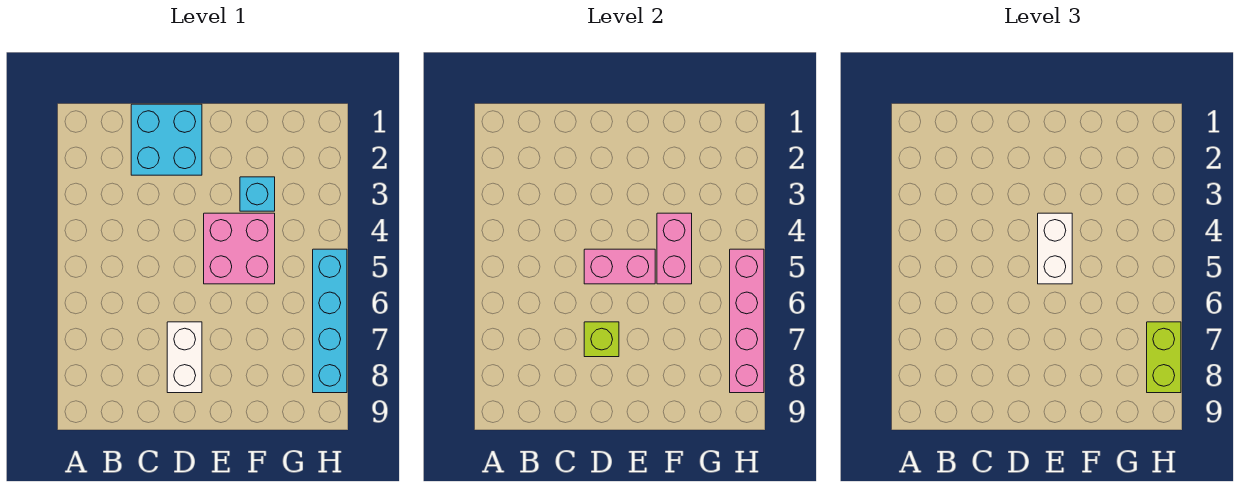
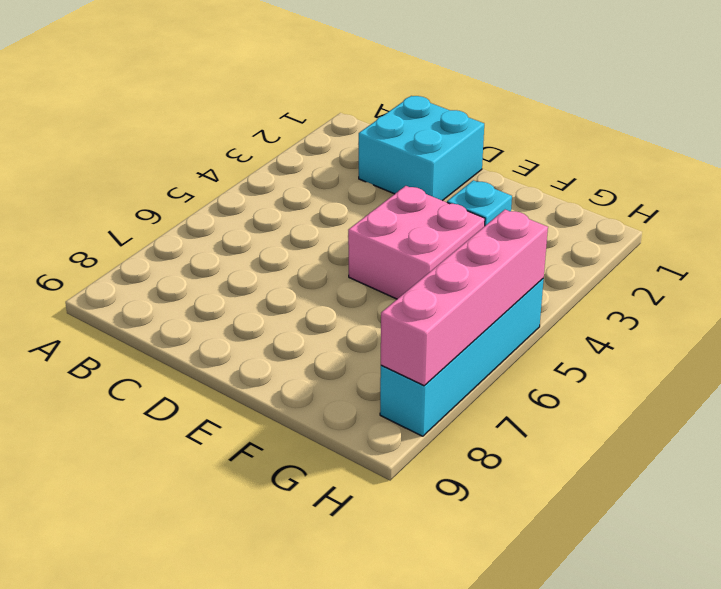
none -> white 1x2 brick [167,322,202,393]
none -> pink 1x2 brick [584,249,655,284]

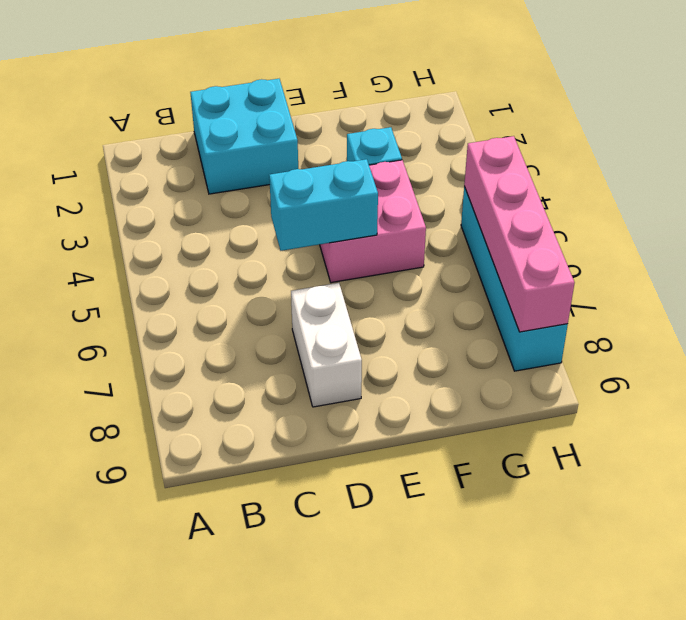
cyan 1x2 brick [269,159,378,251] -> pink 1x2 brick [584,249,655,284]
none -> lime 1x1 brick [584,322,619,357]
none -> pink 1x2 brick [657,213,692,284]

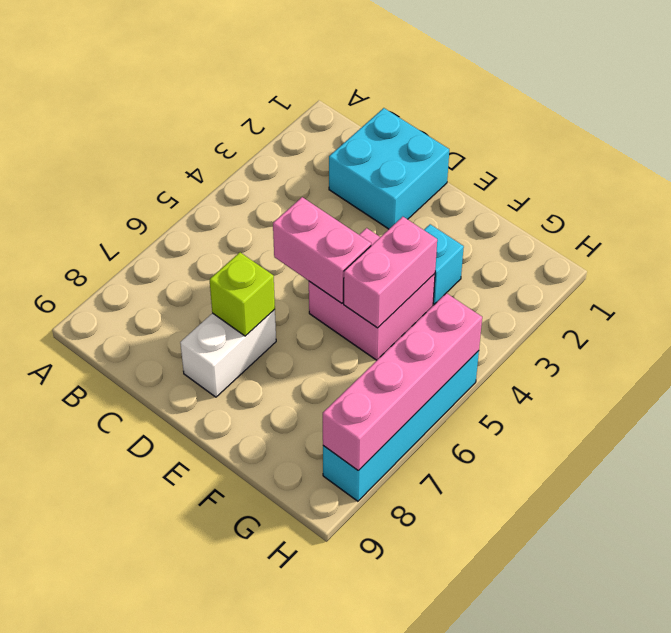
none -> white 1x2 brick [1038,213,1072,284]
none -> lime 1x2 brick [1147,322,1181,393]

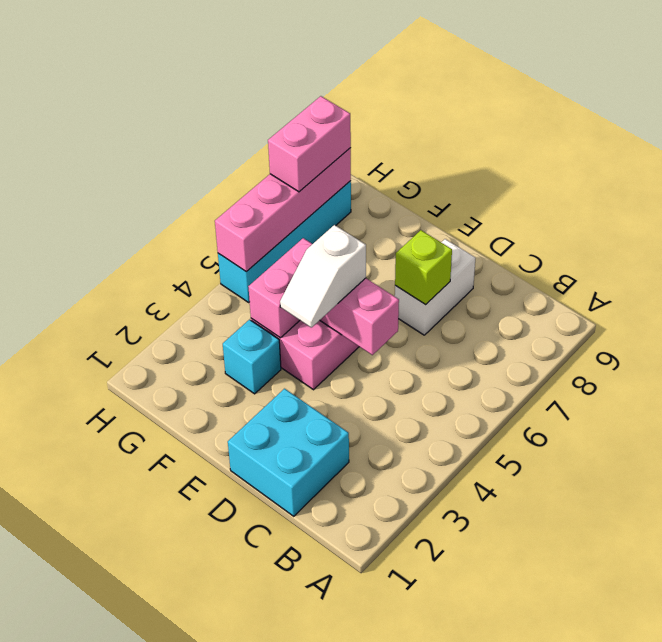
white 1x2 slope [280,225,366,327] -> white 1x2 brick [1038,213,1072,284]
pink 1x2 brick [268,96,351,192] -> lime 1x2 brick [1147,322,1181,393]

